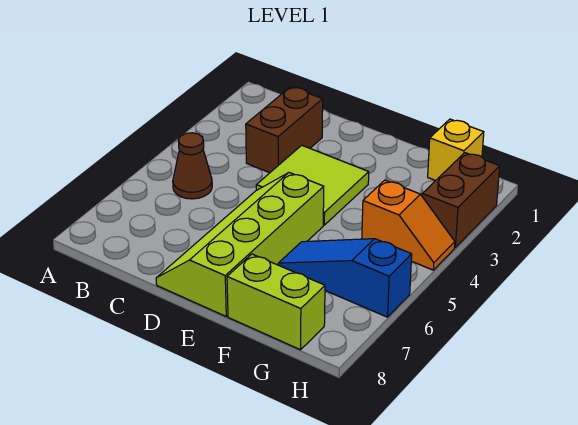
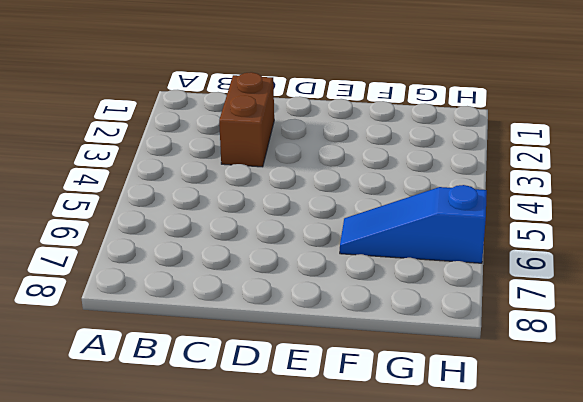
none -> brown 1x1 cone [173,133,212,199]
none -> lime 2x2 tile [256,145,369,225]

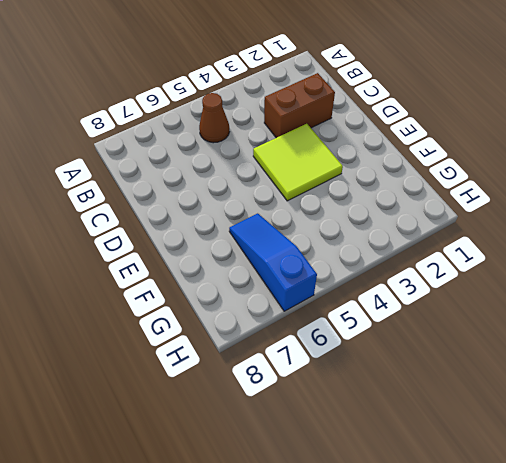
none -> lime 2x4 slope [156,173,324,316]
none -> lime 1x2 brick [227,254,325,350]

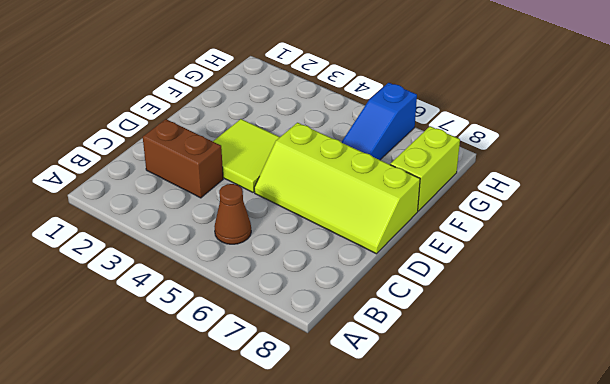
none -> yellow 1x1 brick [428,119,484,181]
none -> orange 1x2 slope [362,180,455,270]

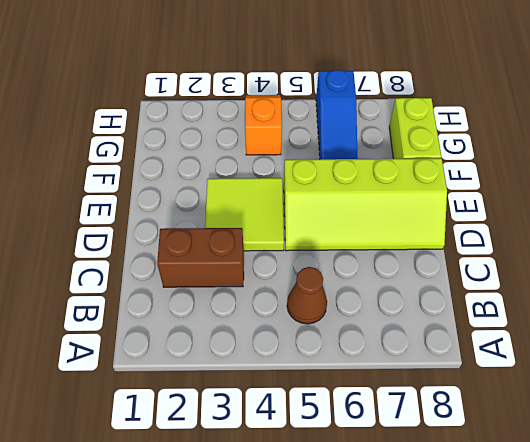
none -> yellow 1x1 brick [428,119,484,181]
none -> brown 1x2 brick [422,153,500,247]

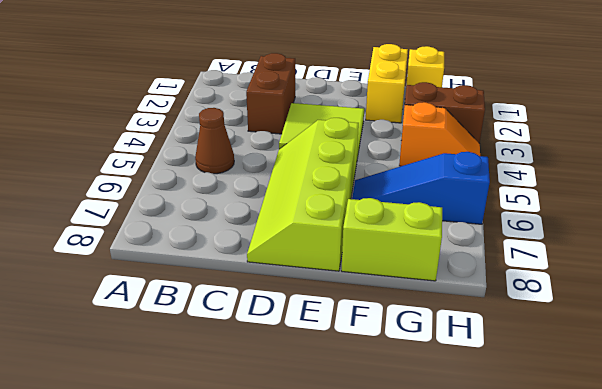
yellow 1x2 brick [366,44,408,123] -> none
brown 1x2 brick [405,82,485,144] -> brown 1x2 brick turned to [422,153,500,247]

